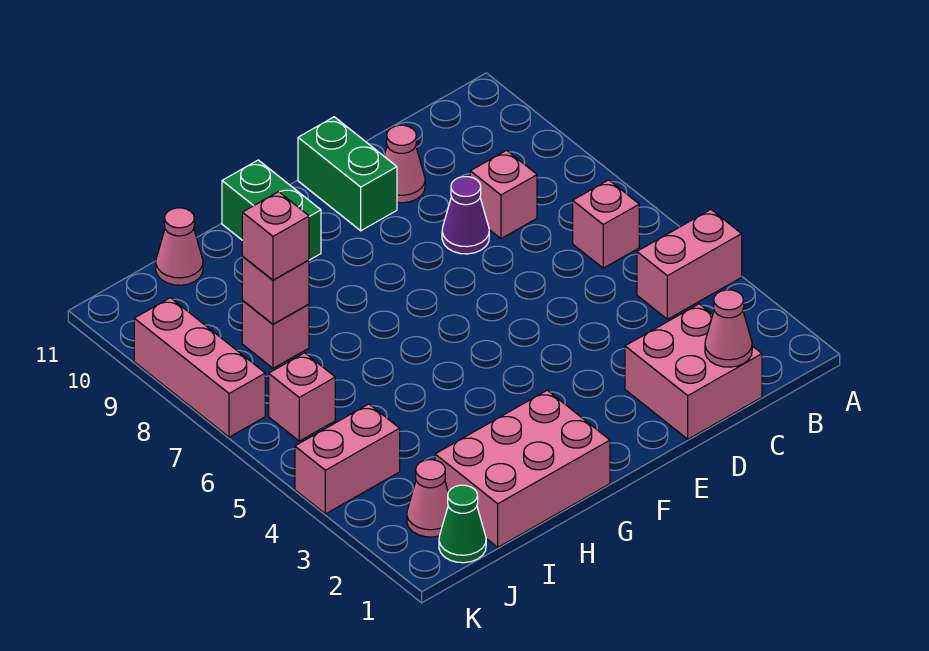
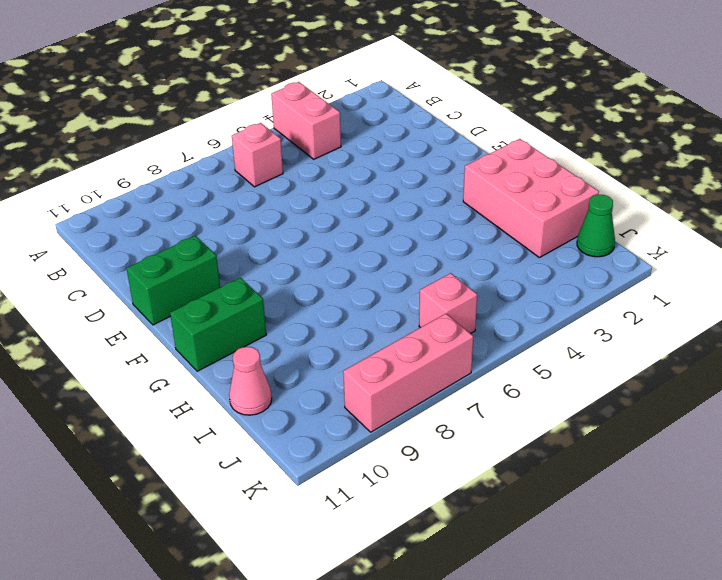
none -> pink 2x2 brick [625,304,762,439]
none -> pink 1x1 brick [470,150,537,239]
none -> purple 1x1 cone [442,177,489,254]

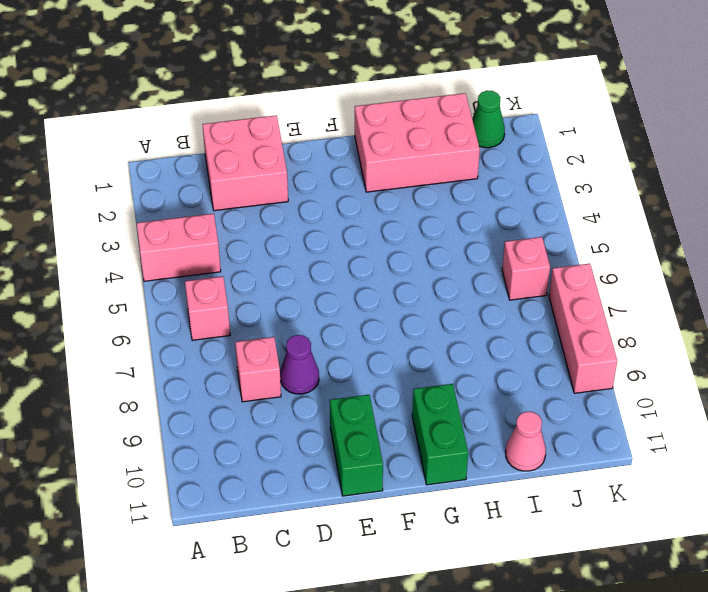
none -> pink 1x1 cone [384,125,425,203]
none -> pink 1x1 brick [242,301,309,368]
none -> pink 1x1 cone [407,460,448,537]

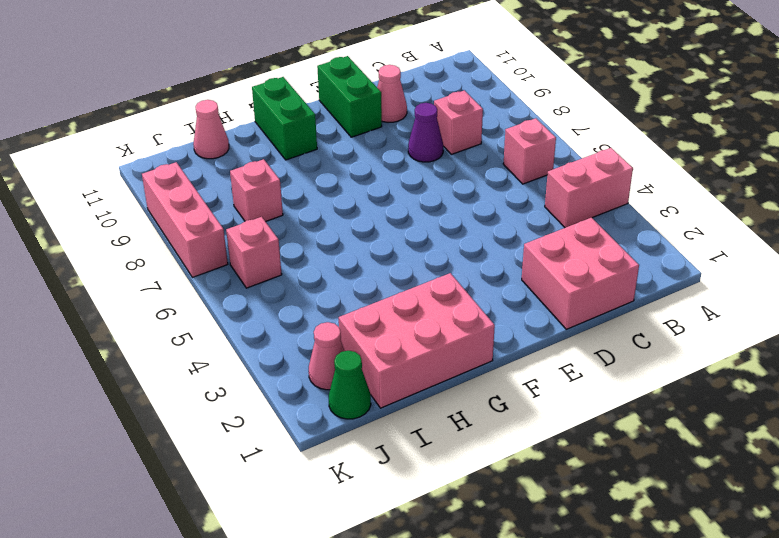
none -> pink 1x2 brick [295,404,400,514]
none -> pink 1x1 cone [705,290,752,367]
none -> pink 1x1 brick [242,257,309,324]

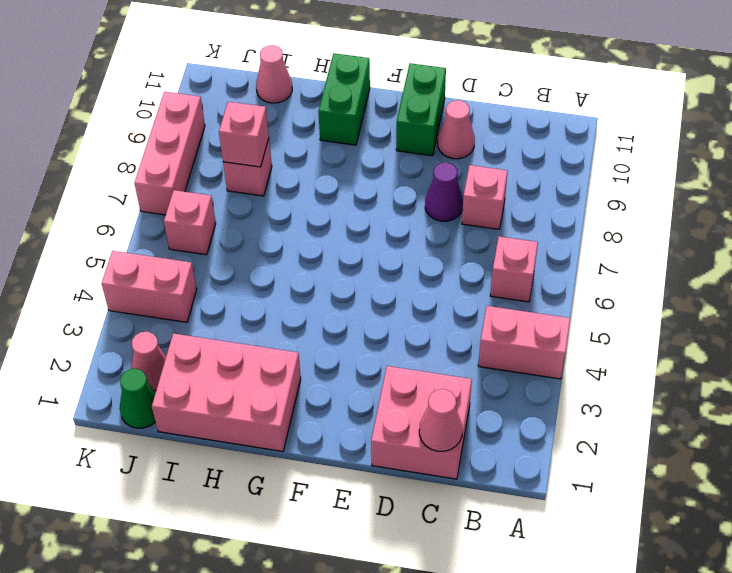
none -> pink 1x1 brick [242,192,309,280]

